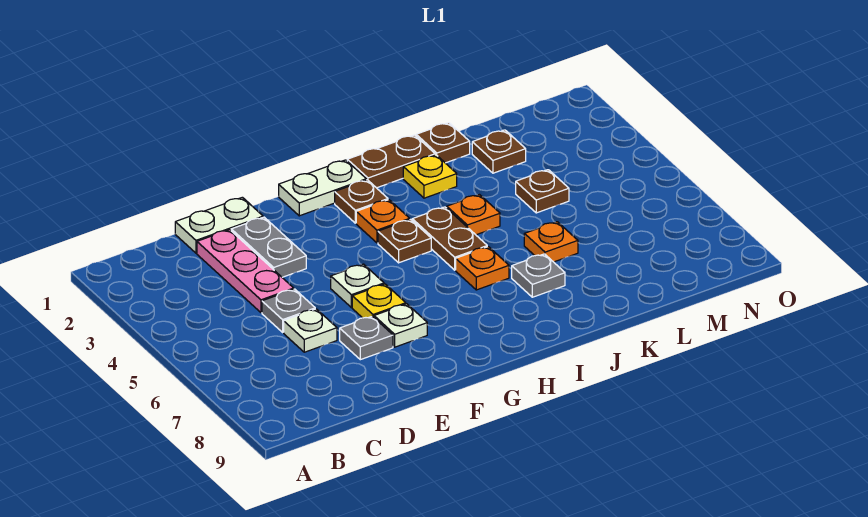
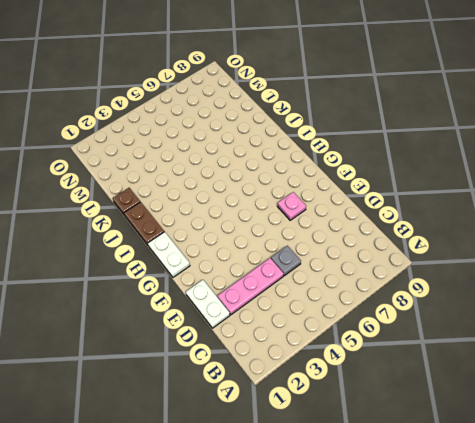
pink 1x1 plate [277,192,306,220] -> white 1x1 plate [374,304,427,347]
none -> white 1x1 plate [284,309,337,352]
none -> grey 1x2 plate [231,217,306,277]
none -> grey 1x1 plate [340,316,393,360]

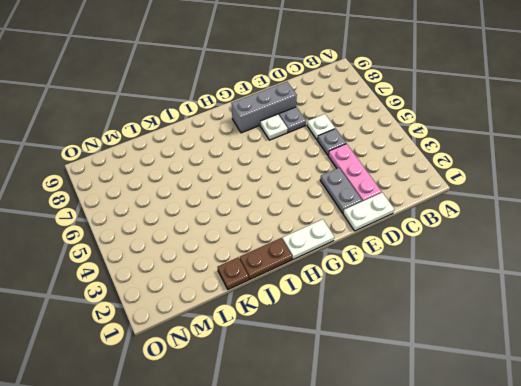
grey 1x3 brick [231,82,297,133] -> none
none -> white 1x1 plate [331,264,384,308]
none -> yellow 1x1 plate [352,284,406,318]
none -> brown 1x1 plate [335,180,388,223]

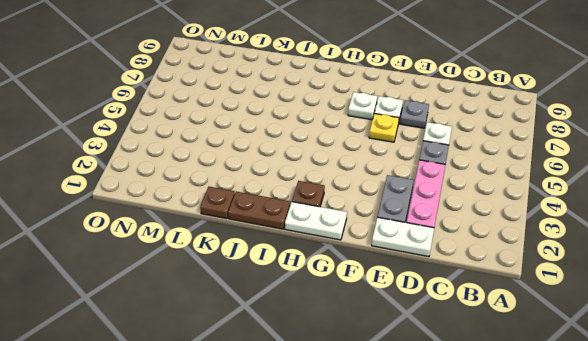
white 1x1 plate [348,92,377,120] -> white 1x1 plate moved to [331,264,384,308]
none -> orange 1x1 plate [356,200,410,243]
none -> brown 1x1 plate [378,219,431,263]
none -> brown 1x2 plate [412,207,487,270]

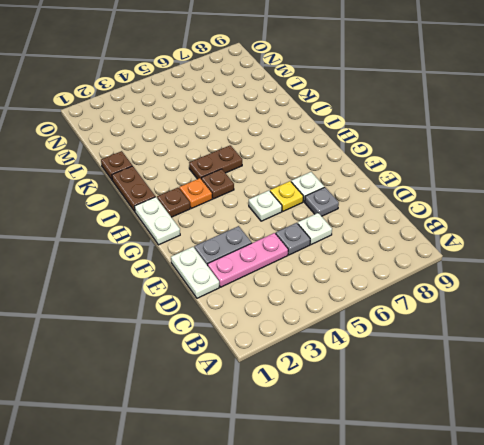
none -> orange 1x1 plate [456,247,509,290]
none -> yellow 1x1 plate [403,155,457,198]
none -> orange 1x1 plate [447,195,500,235]

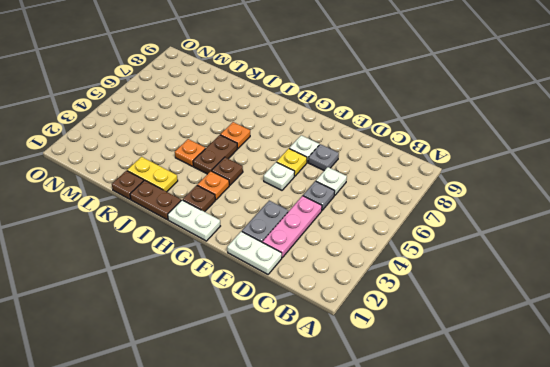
yellow 1x2 plate [127,157,178,192] -> yellow 1x1 plate [403,155,457,198]
none -> grey 1x1 plate [512,254,565,297]
none -> orange 1x1 plate [524,222,578,262]
none -> brown 1x1 plate [472,130,526,173]

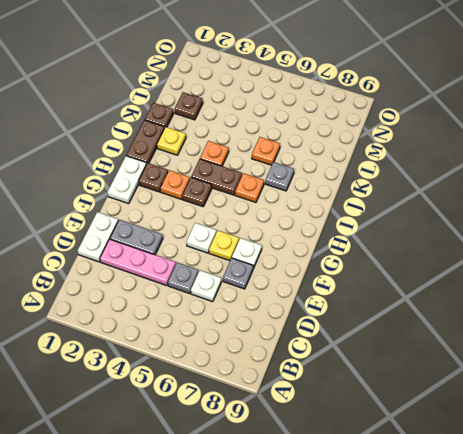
none -> brown 1x1 plate [516,170,569,213]

